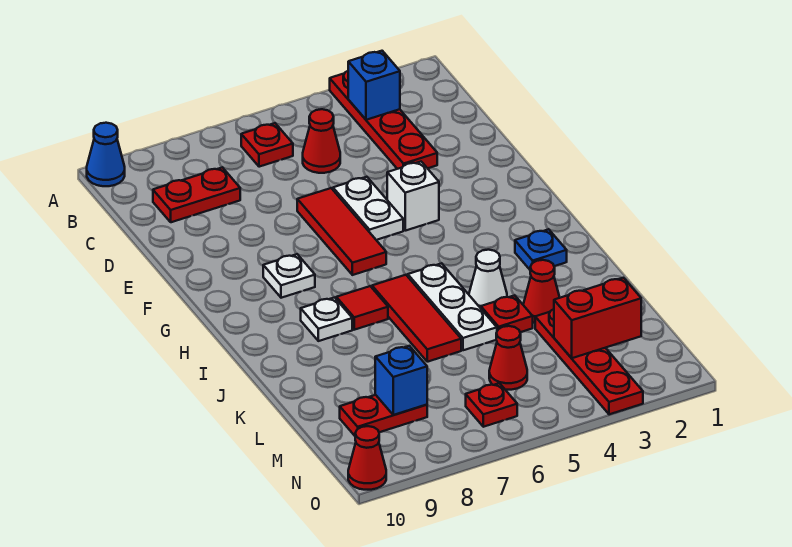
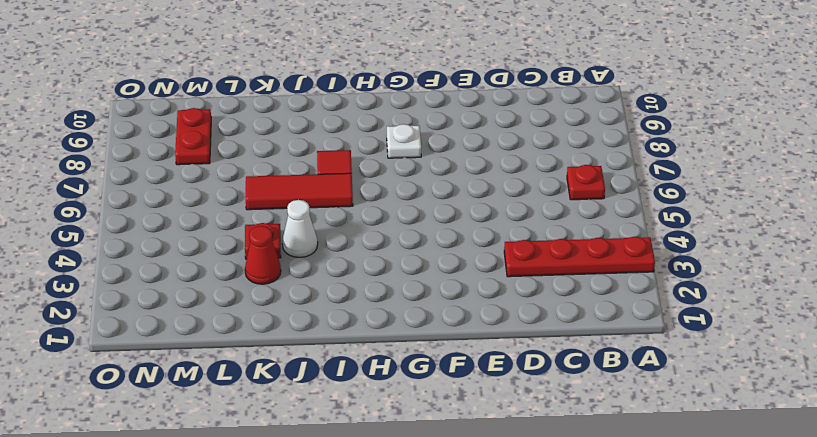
none -> blue 1x1 cone [87,123,125,186]
none -> red 1x1 cone [303,109,340,173]
none -> red 1x2 plate [153,167,240,222]

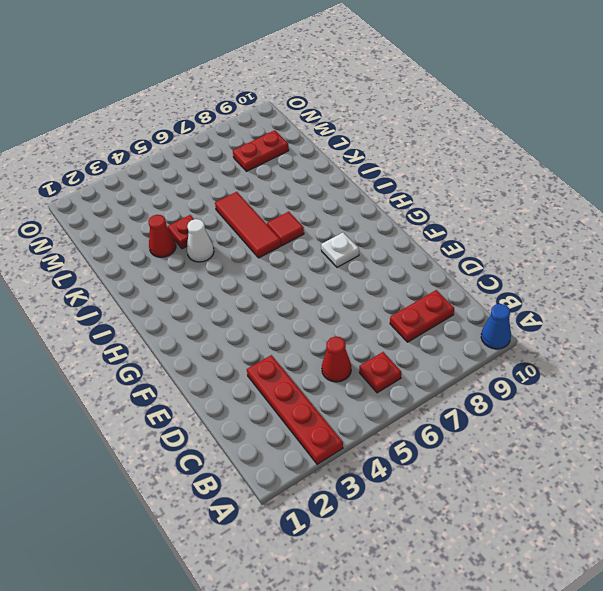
none -> white 1x2 plate [333,177,403,240]
none -> red 1x3 tile [297,188,386,275]
none -> white 1x1 brick [387,162,439,231]

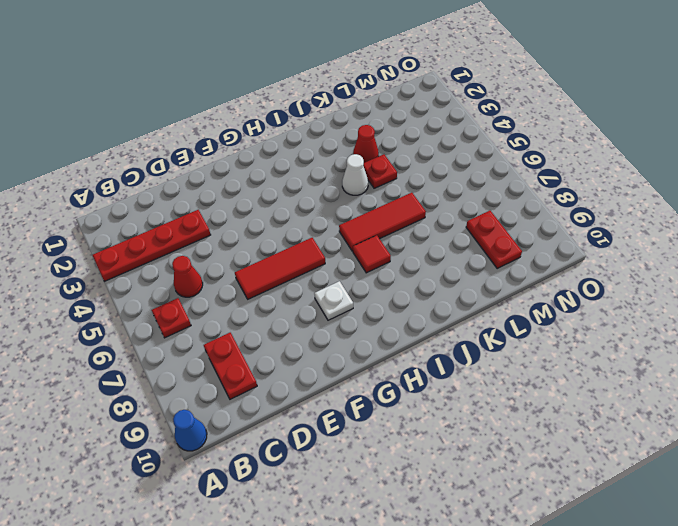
none -> white 1x2 plate [333,177,403,240]
none -> white 1x1 brick [387,162,439,231]
none -> blue 1x1 plate [515,229,567,269]

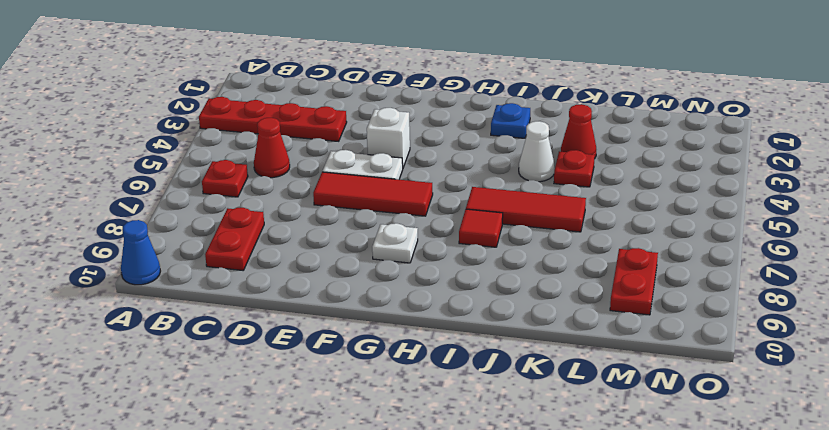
none -> white 1x3 plate [408,263,497,350]
none -> white 1x1 plate [301,297,352,341]
none -> red 1x4 plate [535,309,643,414]

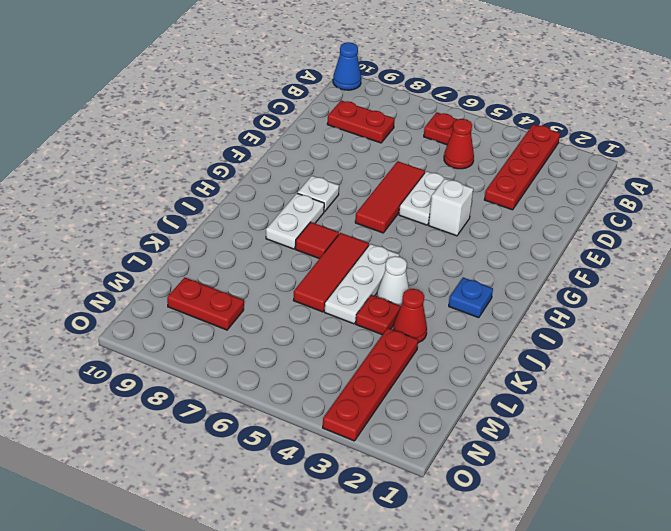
white 1x2 plate [266,193,324,249] -> white 1x1 plate [301,297,352,341]
none -> red 1x1 cone [489,326,527,390]
none -> red 1x1 plate [466,383,517,427]
none -> red 1x1 cone [348,426,386,490]

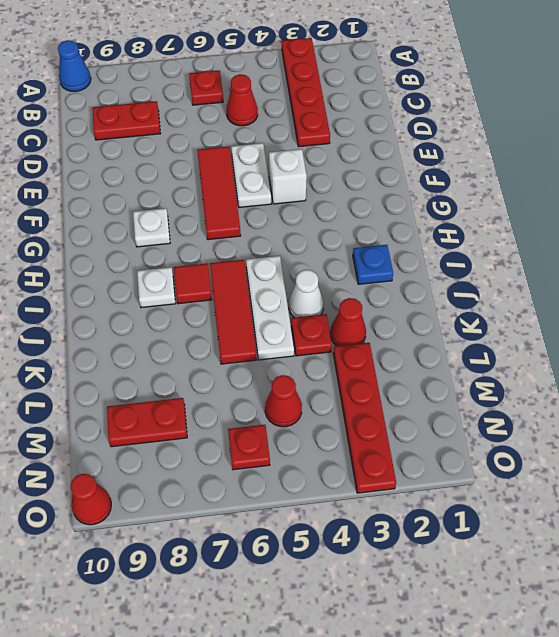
none -> blue 1x1 brick [348,51,400,120]
none -> red 1x2 brick [554,278,641,358]
none -> blue 1x1 brick [375,346,427,415]

